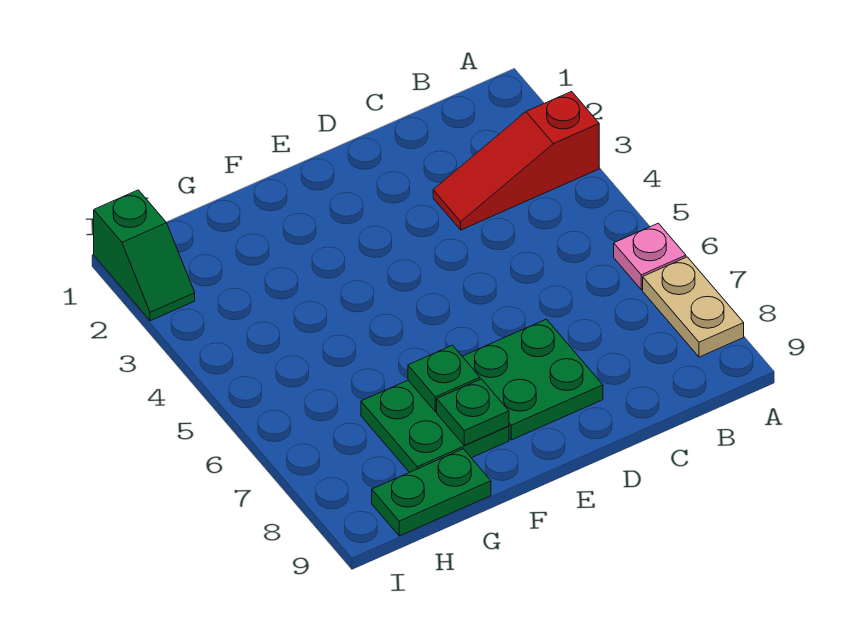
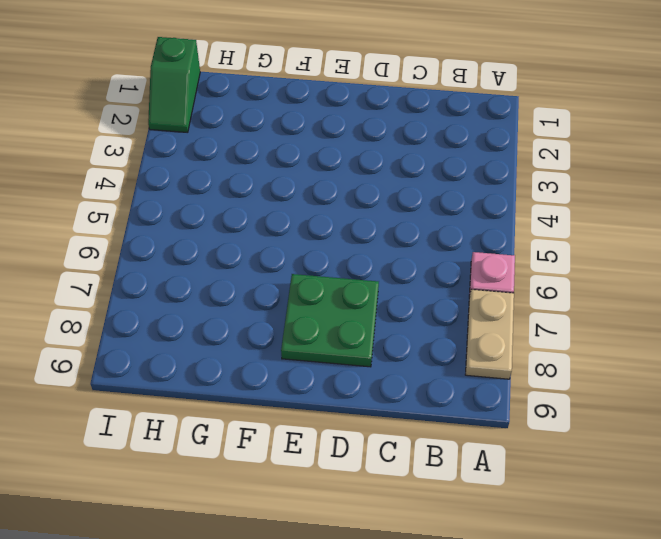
none -> red 1x3 slope [433,91,599,230]
none -> green 2x2 plate [361,380,509,472]

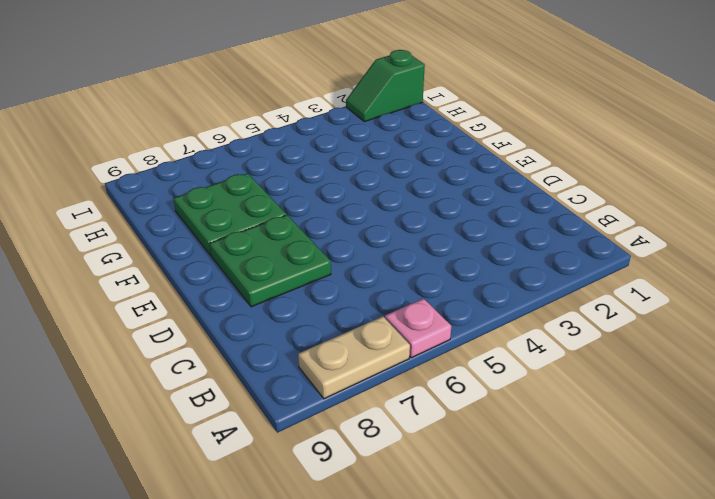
none -> red 1x3 slope [433,91,599,230]
none -> green 1x2 plate [372,449,491,536]

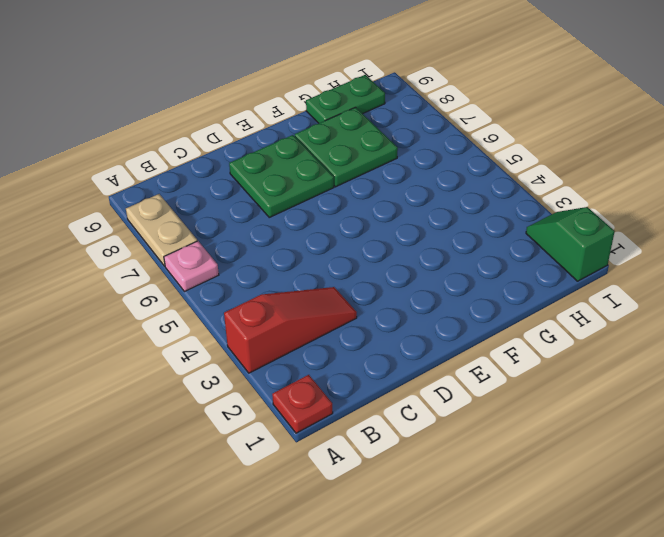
red 1x1 plate [272,375,333,433] -> none
none -> green 1x1 plate [408,345,480,412]
none -> green 1x1 plate [437,379,509,445]

